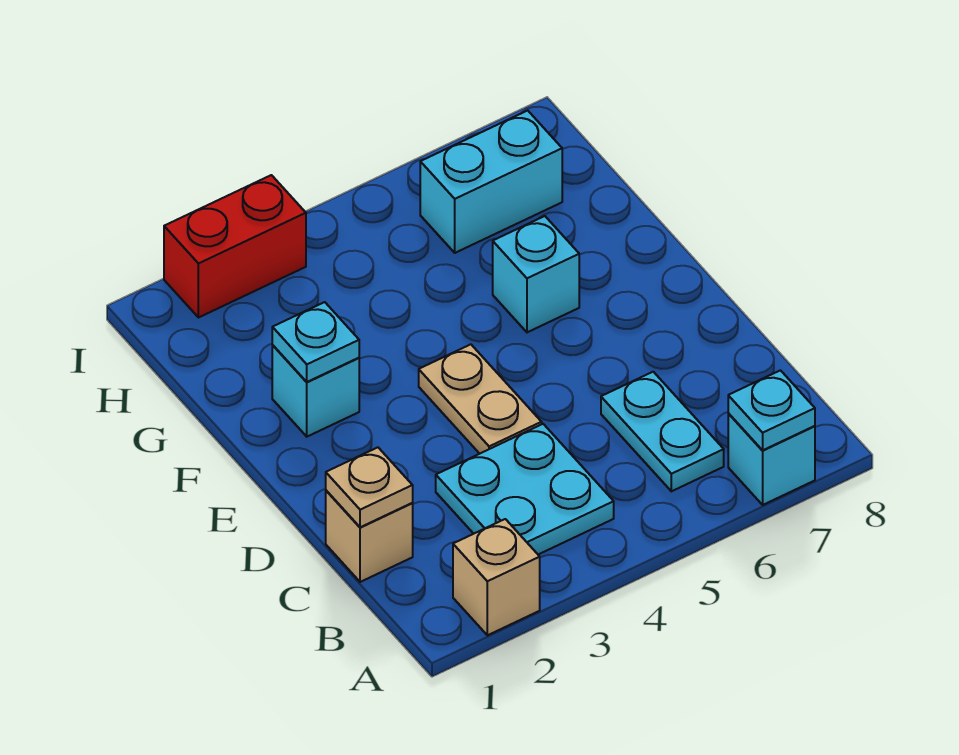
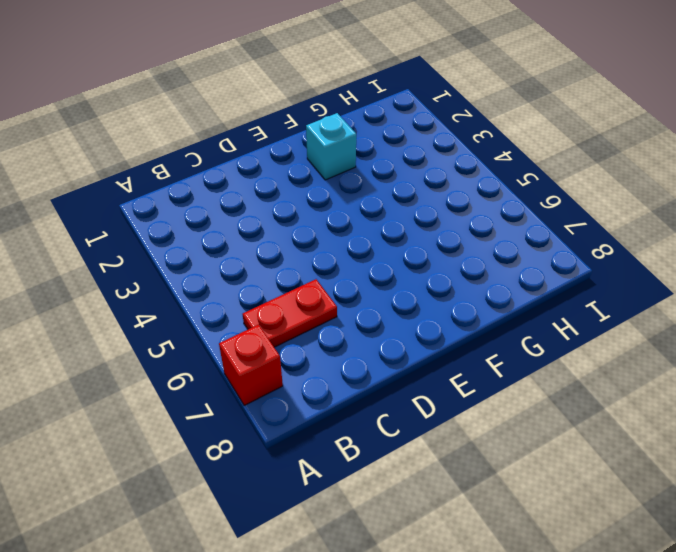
red 1x1 brick [219,325,283,406] -> cyan 1x1 brick [728,413,815,505]
red 1x2 plate [243,279,337,347] -> cyan 1x2 plate [601,372,724,491]
none -> tan 1x1 brick [453,519,540,635]
none -> cyan 2x2 plate [436,424,614,555]
none -> tan 1x1 brick [326,491,413,582]

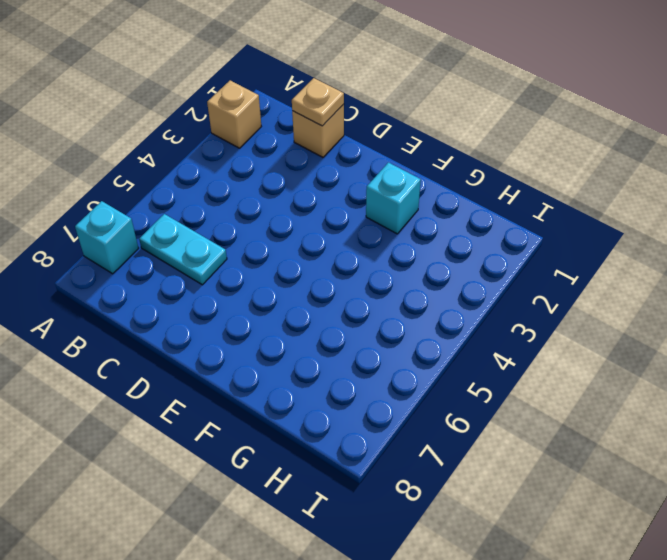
none -> cyan 2x2 plate [436,424,614,555]
none -> tan 1x2 plate [419,344,542,454]
none -> cyan 1x1 brick [493,216,579,332]

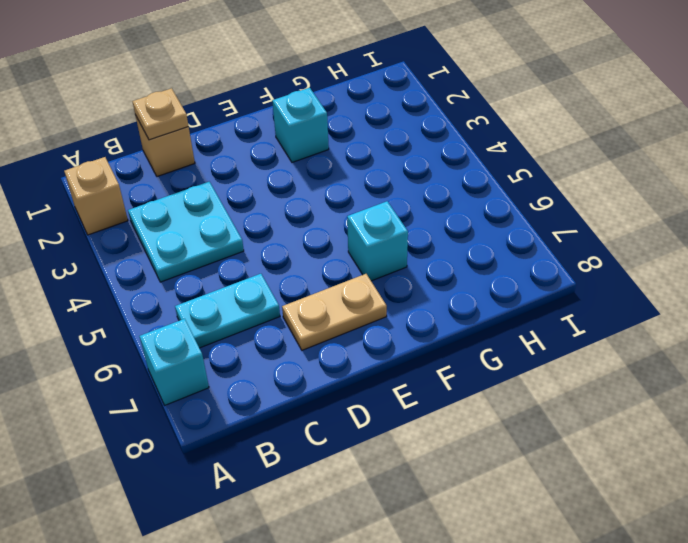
tan 1x2 plate [282,274,387,350] -> tan 1x2 plate moved to [419,344,542,454]
none -> cyan 1x2 brick [420,111,562,253]
none -> red 1x2 brick [164,175,306,318]
none -> cyan 1x1 plate [728,370,815,450]

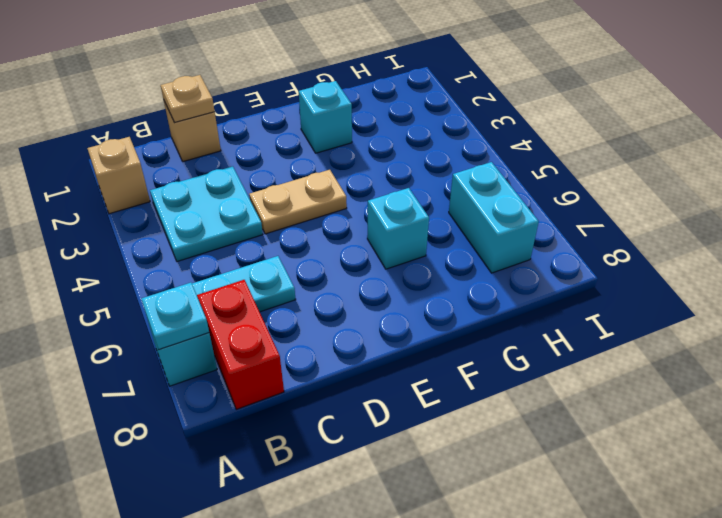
red 1x2 brick [197,280,284,409] -> red 1x2 brick moved to [164,175,306,318]
none -> cyan 1x1 plate [272,302,359,382]

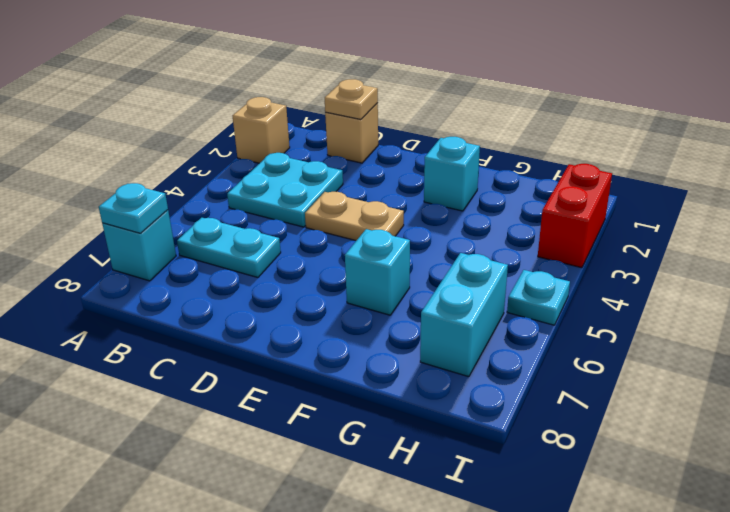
cyan 1x1 plate [507,270,570,325] -> cyan 1x1 plate moved to [272,302,359,382]

